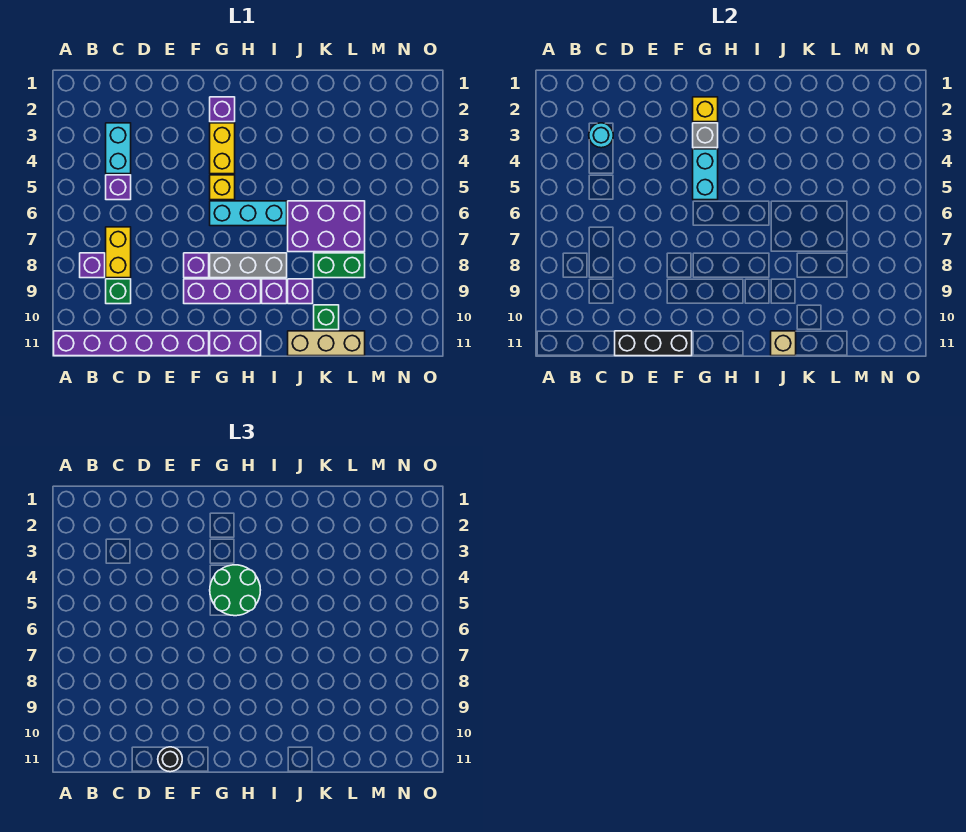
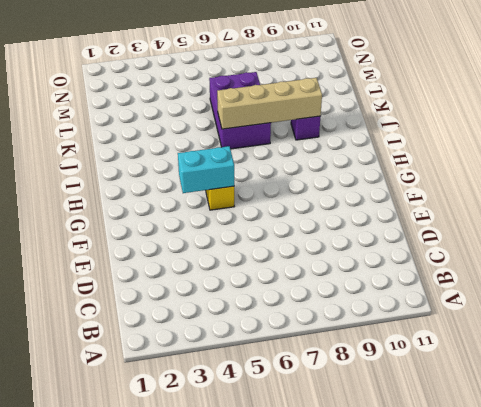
tan 1x4 brick [217,78,322,129] -> none
none -> purple 1x6 brick [54,331,209,356]
none -> purple 1x1 brick [80,253,105,278]
none -> cyan 1x2 brick [106,123,131,174]

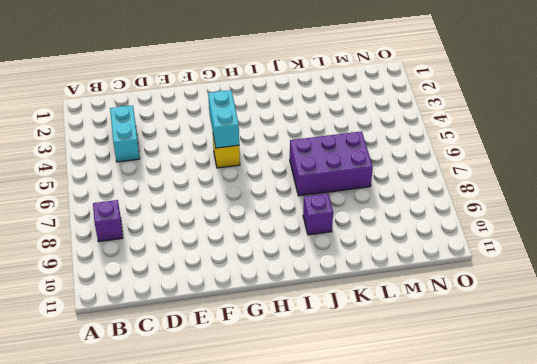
none -> purple 1x6 brick [54,331,209,356]
none -> purple 1x1 brick [106,175,131,200]
none -> yellow 1x2 brick [106,227,131,278]

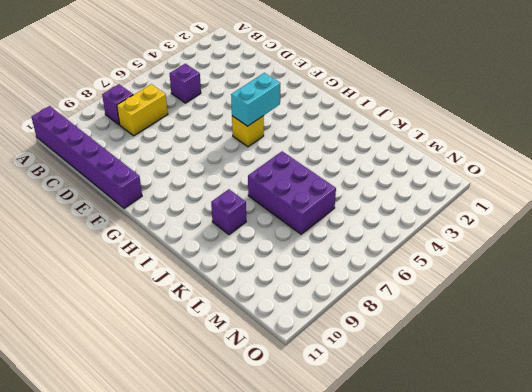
none -> cyan 1x2 brick [106,123,131,174]
none -> green 1x1 brick [106,279,131,304]
none -> purple 1x1 brick [184,253,209,278]

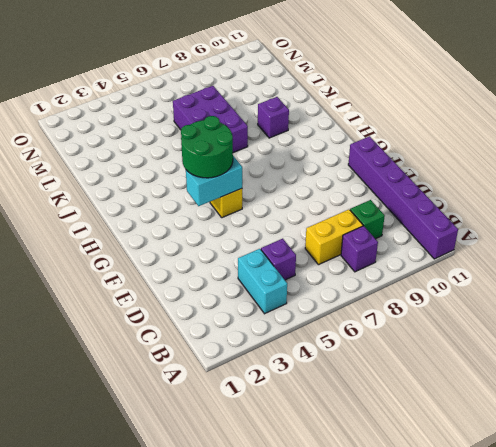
cyan 1x2 brick [238,249,287,314] -> cyan 1x2 brick turned to [106,123,131,174]
none -> purple 1x1 brick [184,253,209,278]
none -> purple 1x3 brick [184,279,261,304]
none -> purple 1x1 brick [210,97,235,122]

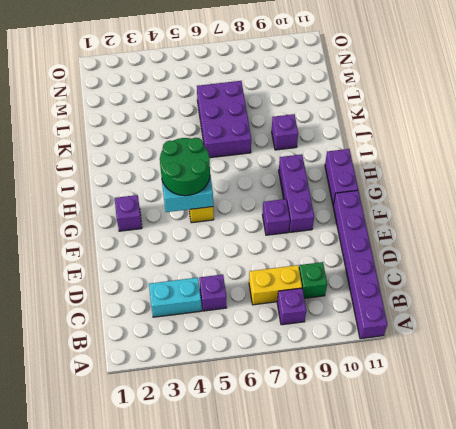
none -> yellow 1x2 brick [210,123,235,174]
none -> cyan 1x3 brick [210,201,287,226]
none -> grey 1x3 brick [210,253,287,278]

